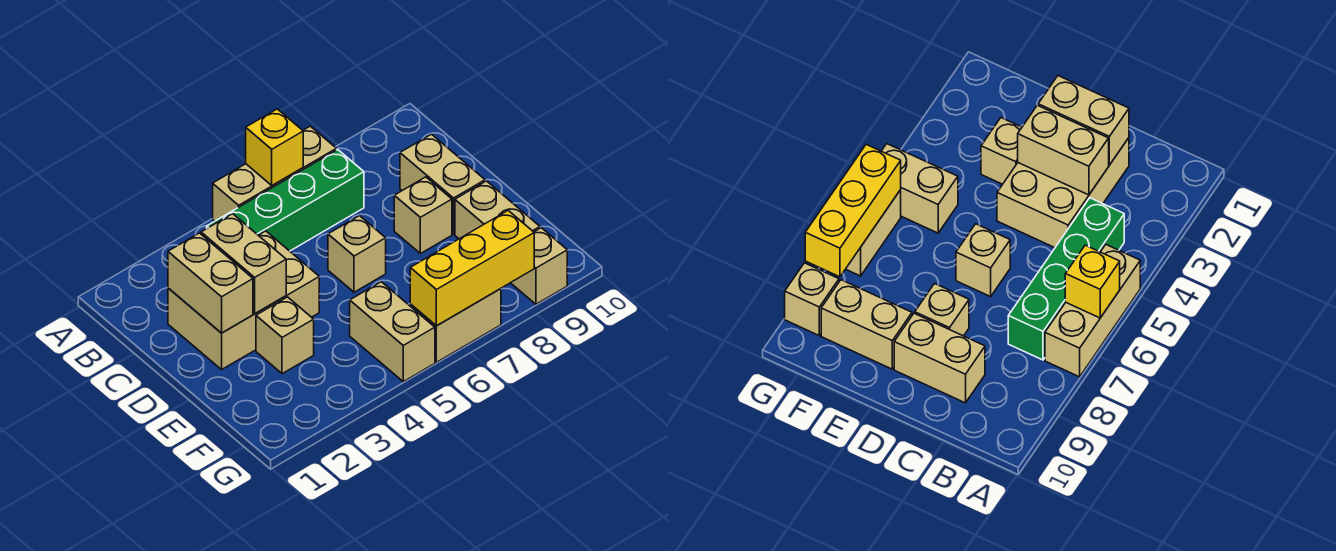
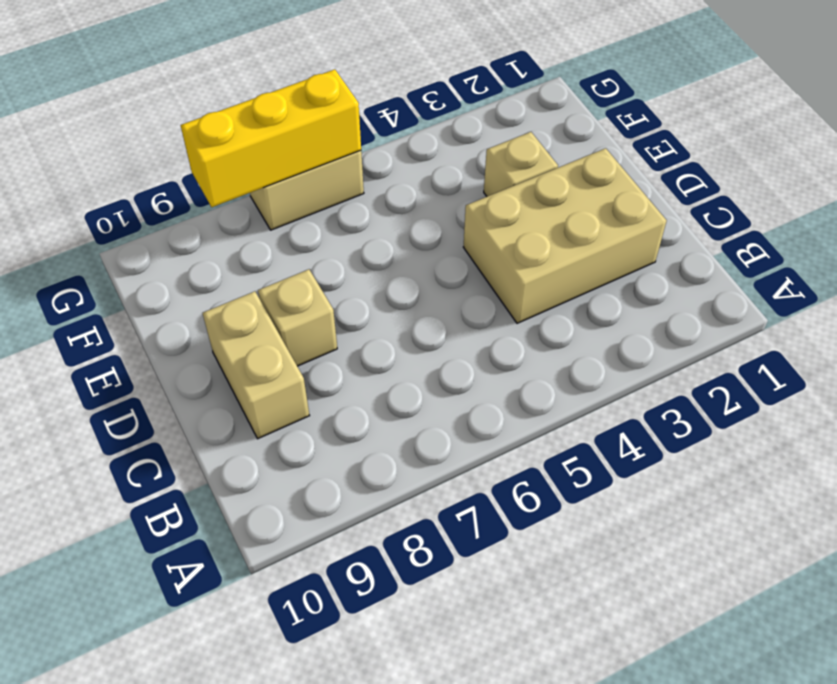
none -> tan 1x3 brick [213,126,336,221]
none -> green 1x4 brick [207,150,364,251]
none -> tan 1x1 brick [328,216,386,292]

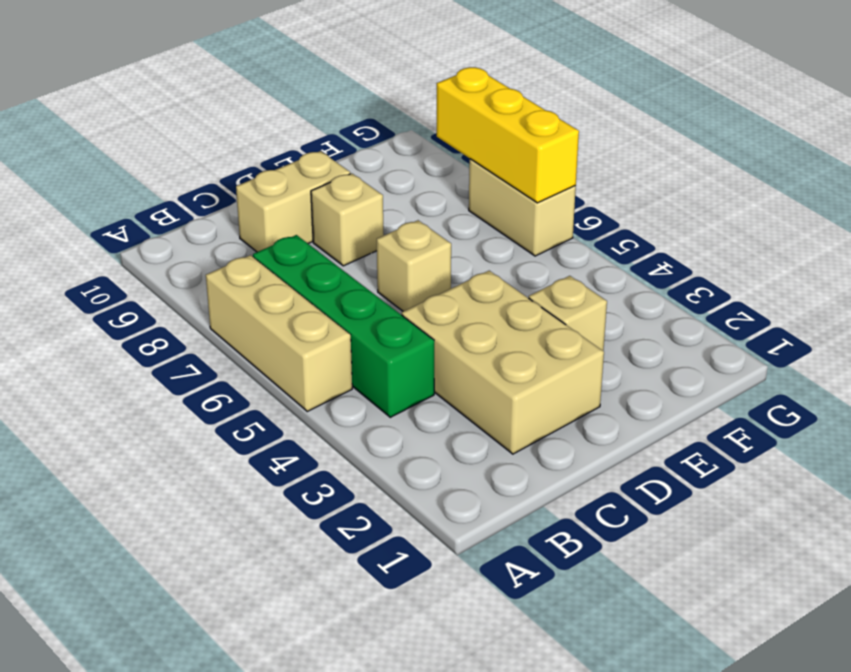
none -> tan 1x2 brick [455,181,540,239]
none -> tan 1x2 brick [350,282,435,382]
none -> tan 1x1 brick [511,228,567,304]

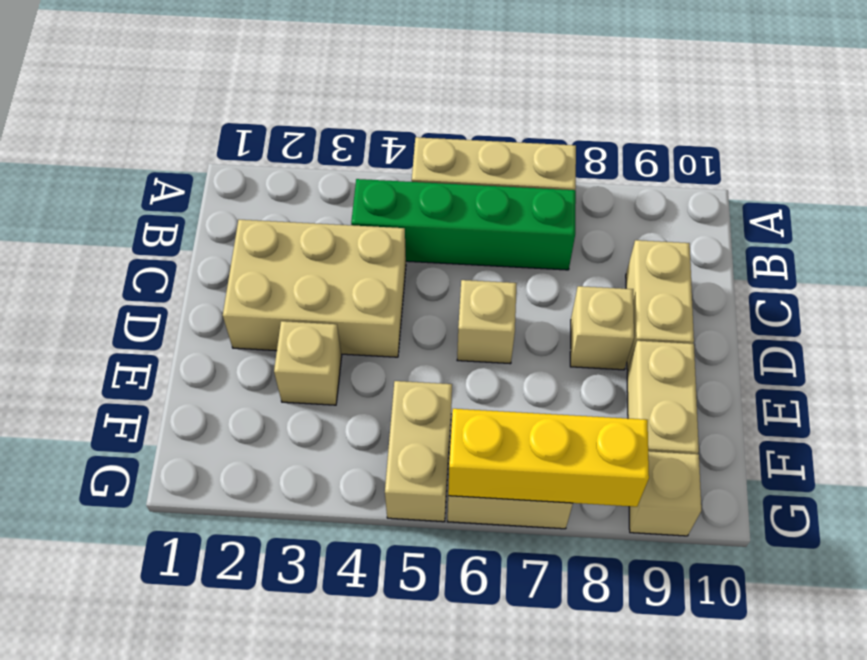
none -> yellow 1x1 brick [246,109,303,185]
none -> tan 1x2 brick [168,233,253,333]
none -> tan 1x2 brick [201,214,286,314]

